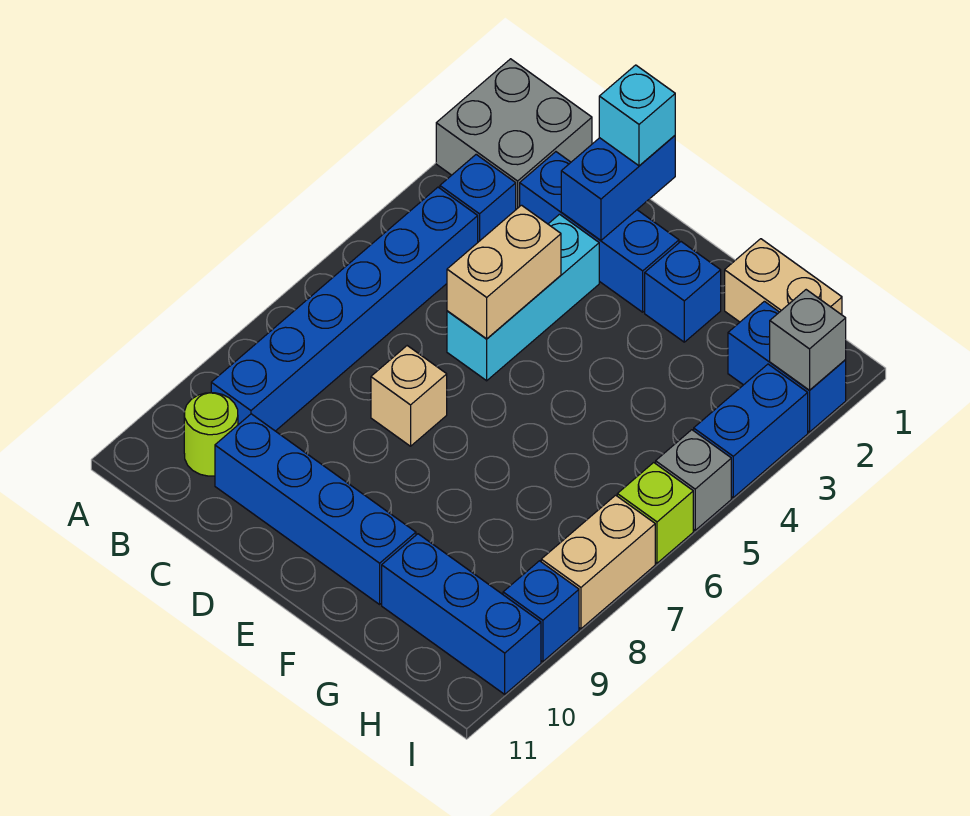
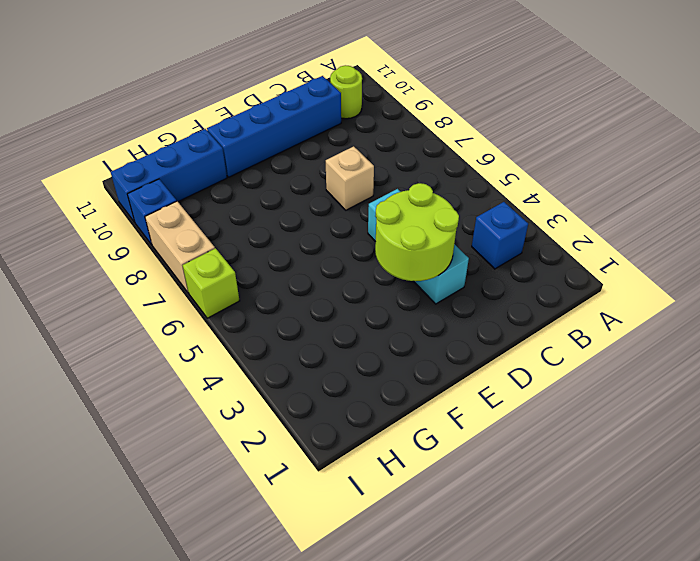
lime 2x2 round brick [375,183,459,281] -> tan 1x2 brick [447,205,561,339]
none -> grey 2x2 brick [436,59,592,209]
none -> blue 1x6 brick [211,187,478,431]
none -> blue 1x3 brick [520,152,679,312]

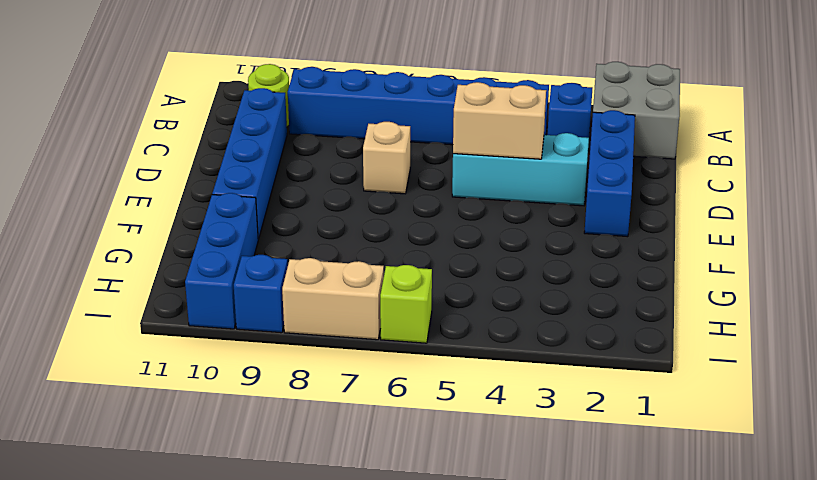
none -> blue 1x1 brick [645,242,721,342]
none -> tan 1x2 brick [725,239,842,322]
none -> blue 1x2 brick [728,301,846,432]

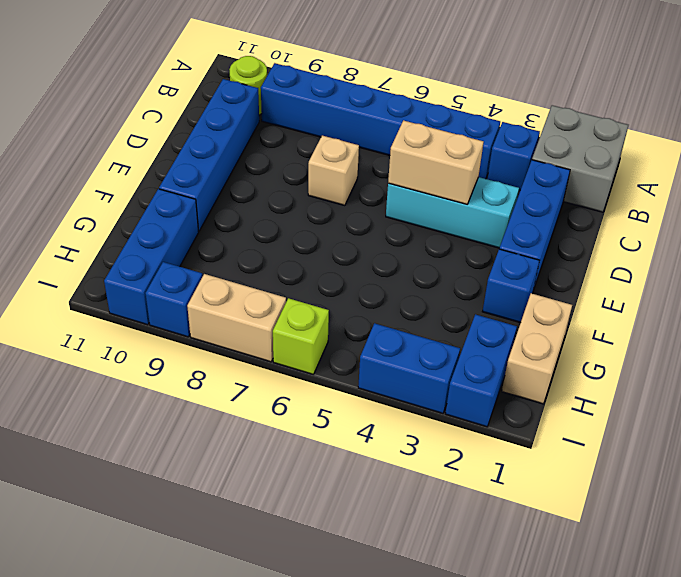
none -> grey 1x1 brick [656,430,731,530]
none -> blue 1x2 brick [561,136,675,240]
none -> grey 1x1 brick [770,290,846,390]

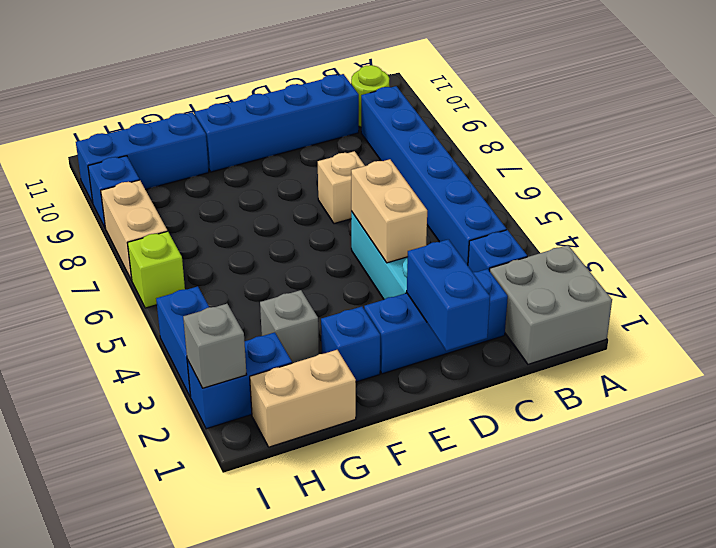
grey 1x1 brick [260,290,319,363] -> grey 1x1 brick moved to [656,430,731,530]
none -> cyan 1x1 brick [599,65,675,166]

